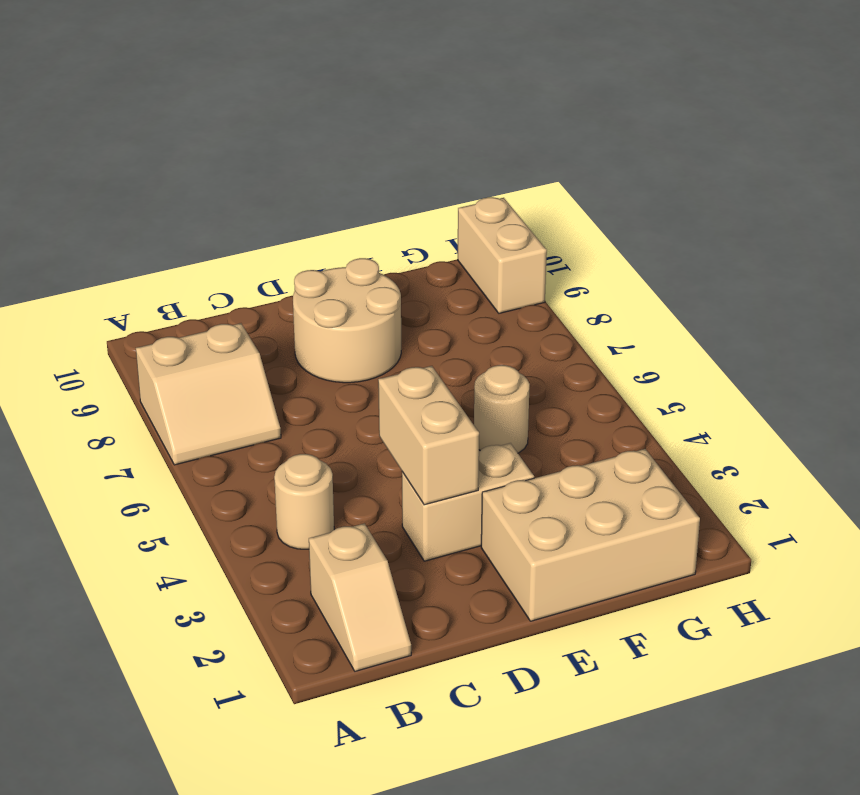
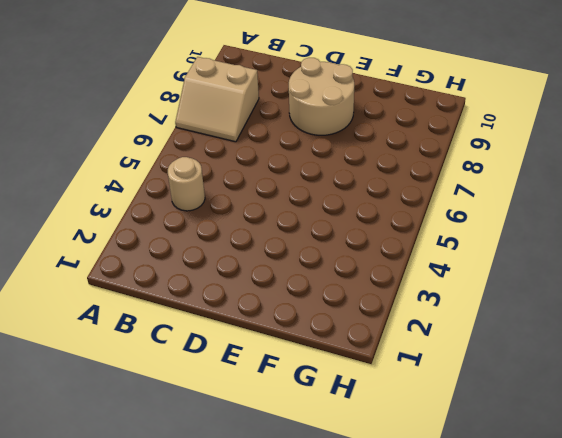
none -> tan 1x2 slope [309,523,411,671]
none -> tan 1x2 brick [402,443,534,561]

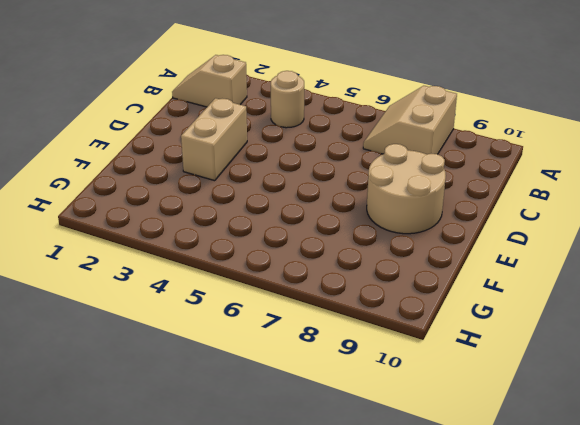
none -> tan 2x3 brick [481,449,700,621]
none -> tan 1x1 round brick [474,365,530,453]

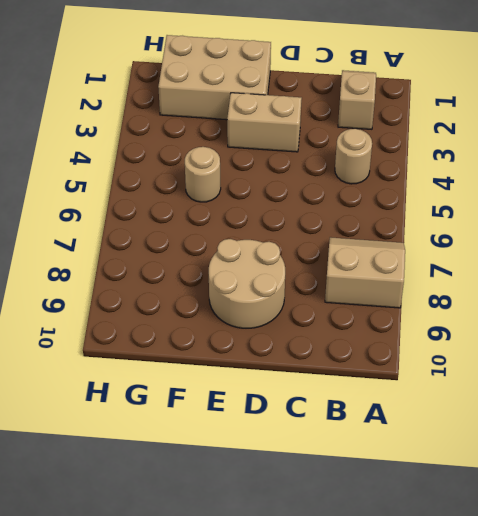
none -> tan 1x2 brick [458,197,547,313]
none -> tan 1x2 brick [378,366,479,505]

